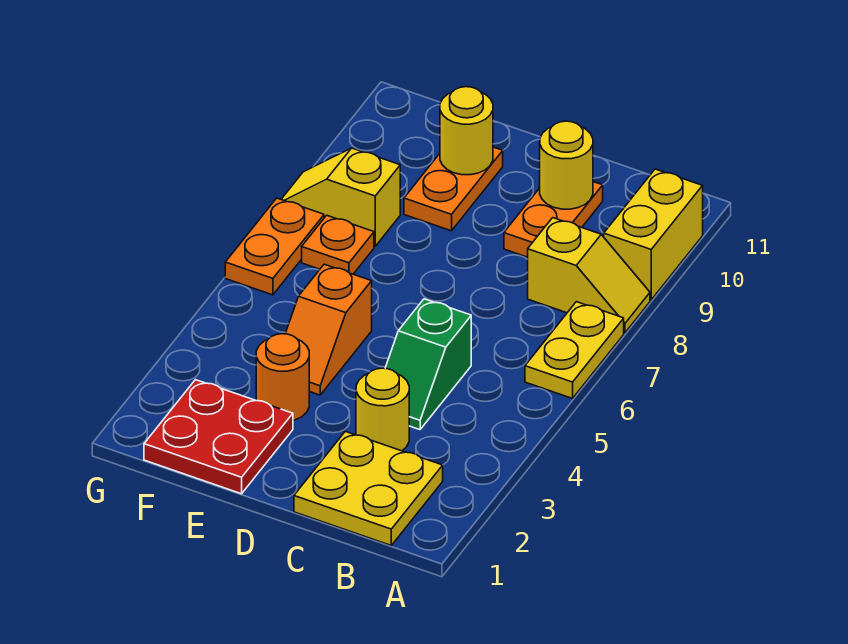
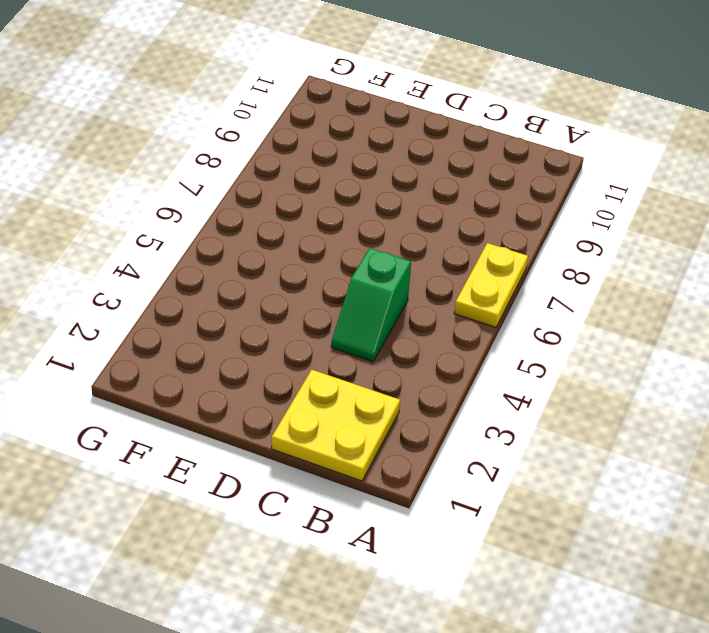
none -> yellow 1x2 slope [528,218,650,333]
none -> yellow 1x2 brick [604,169,703,300]
none -> yellow 1x1 round brick [356,368,409,451]

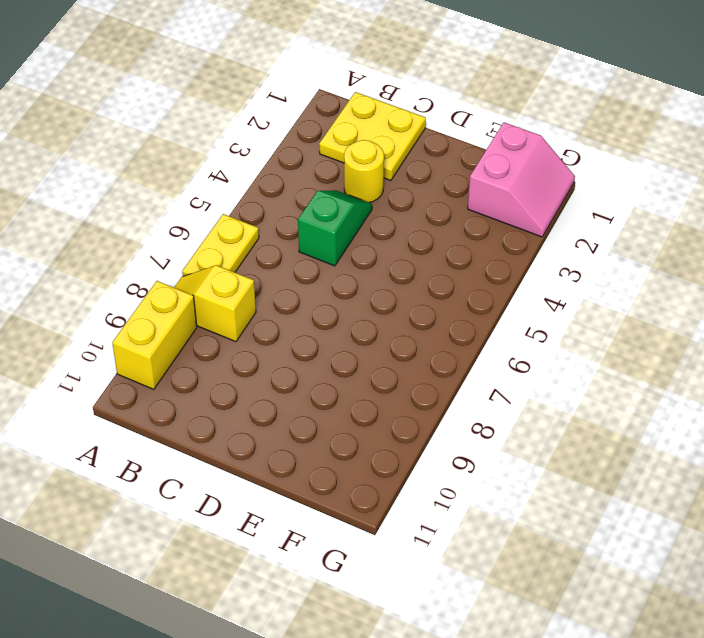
pink 2x2 slope [468,122,575,237] -> red 2x2 plate [144,380,293,494]
none -> orange 1x2 plate [504,182,603,257]
none -> orange 1x1 round brick [256,334,309,420]
none -> orange 1x2 slope [285,264,372,395]

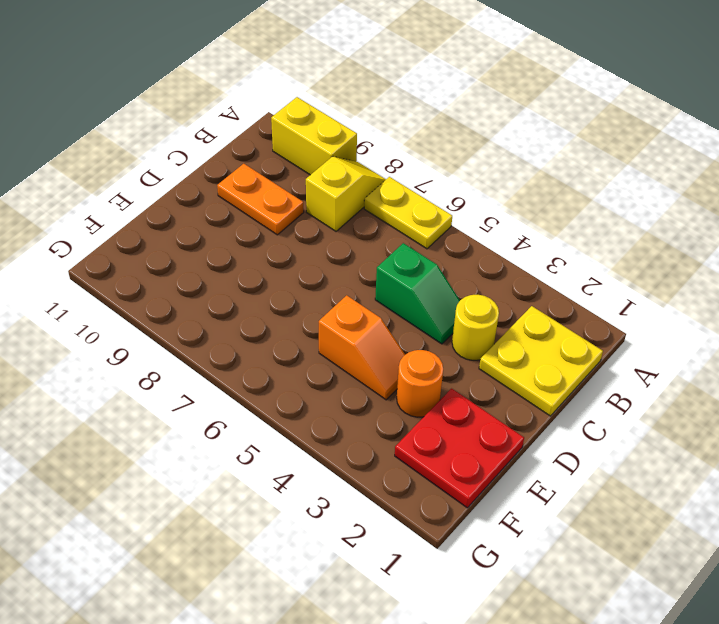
none -> orange 1x2 plate [404,147,503,231]
none -> orange 1x1 plate [302,215,374,274]
none -> yellow 1x2 slope [281,148,400,246]

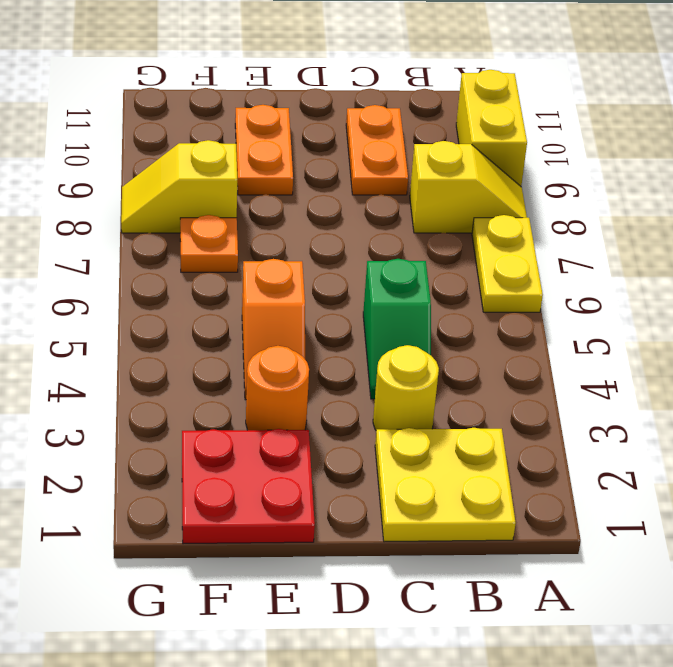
none -> orange 1x2 plate [225,198,324,295]
none -> yellow 1x1 round brick [540,121,593,209]
none -> yellow 1x1 round brick [440,87,493,175]

